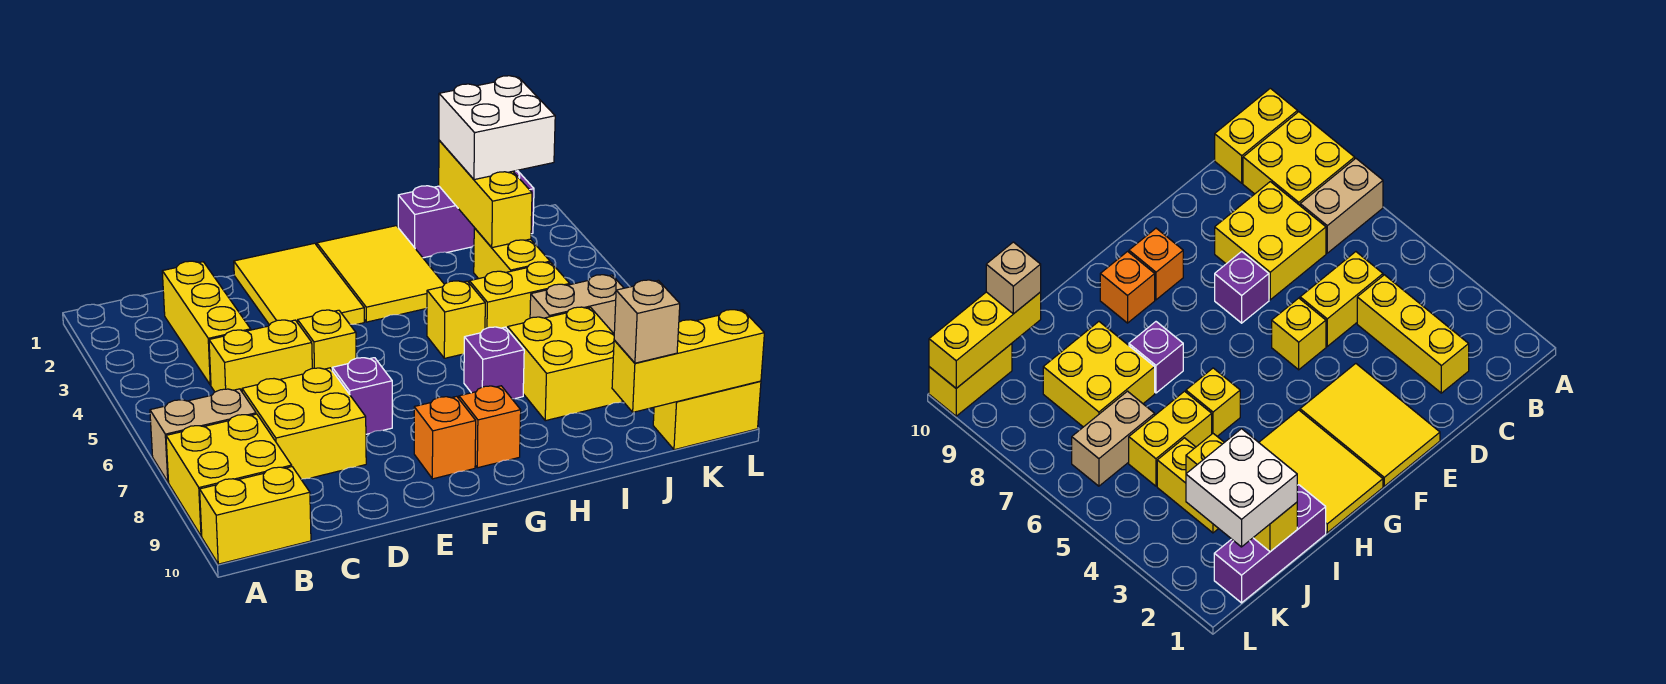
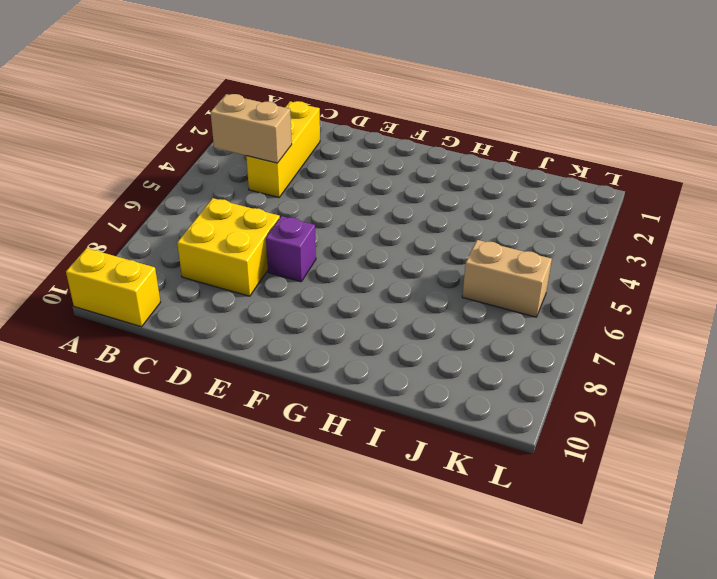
tan 1x2 brick [211,94,292,163] -> tan 1x2 brick moved to [150,389,256,482]
none -> yellow 2x2 brick [166,414,292,536]
none -> yellow 1x2 brick [209,320,312,392]
none -> yellow 2x3 tile [234,243,364,325]

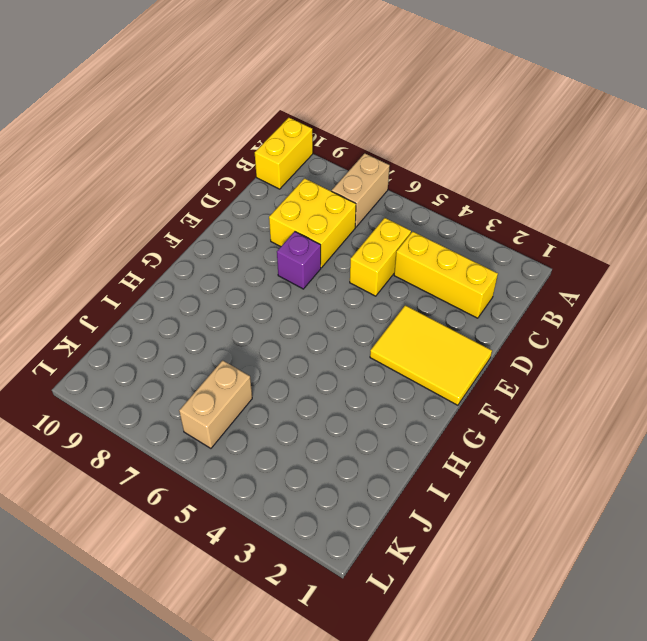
none -> yellow 2x2 brick [166,414,292,536]
none -> yellow 1x1 brick [298,310,356,370]
none -> orange 1x1 brick [414,396,476,479]

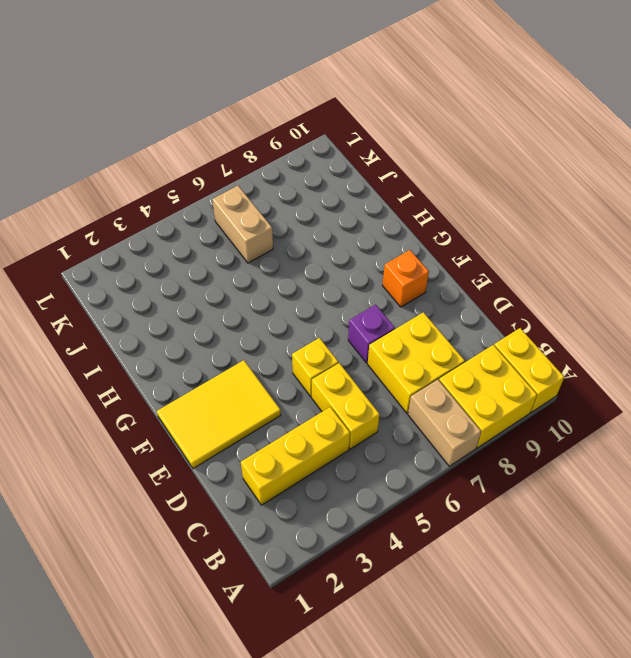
none -> yellow 2x3 tile [317,226,444,322]
none -> orange 1x1 brick [459,386,521,468]
none -> yellow 1x1 brick [427,281,485,358]

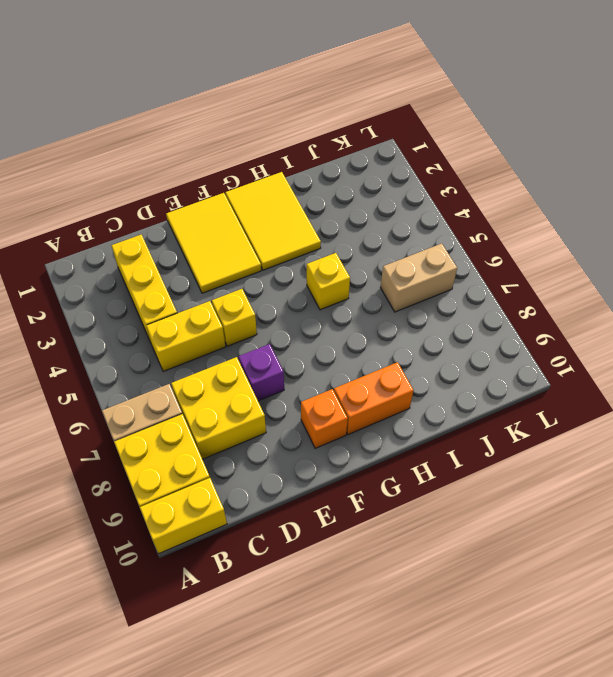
orange 1x2 brick [334,362,413,434] -> orange 1x1 brick [459,386,521,468]
none -> purple 1x1 brick [464,327,524,399]
none -> purple 1x3 brick [398,170,534,258]
none -> yellow 1x2 brick [469,262,570,329]

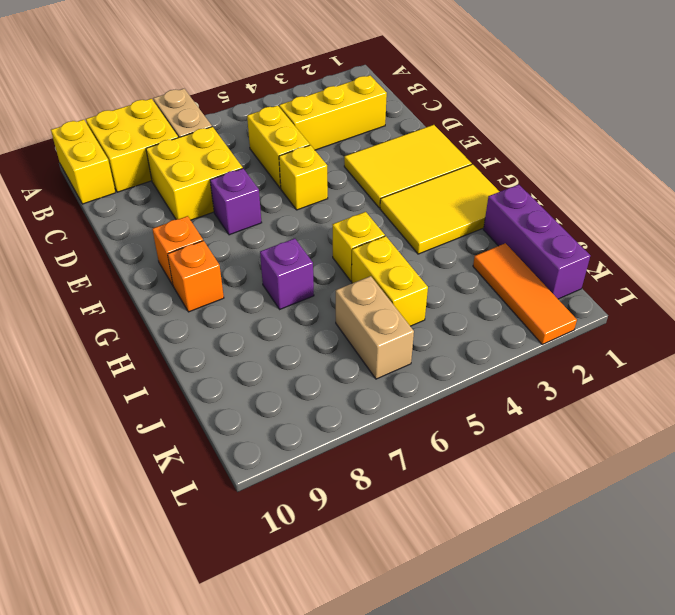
orange 1x3 tile [473,243,577,344] -> none
none -> yellow 2x2 brick [508,307,623,421]
none -> yellow 1x2 brick [474,228,550,279]
none -> yellow 1x2 brick [653,381,761,450]

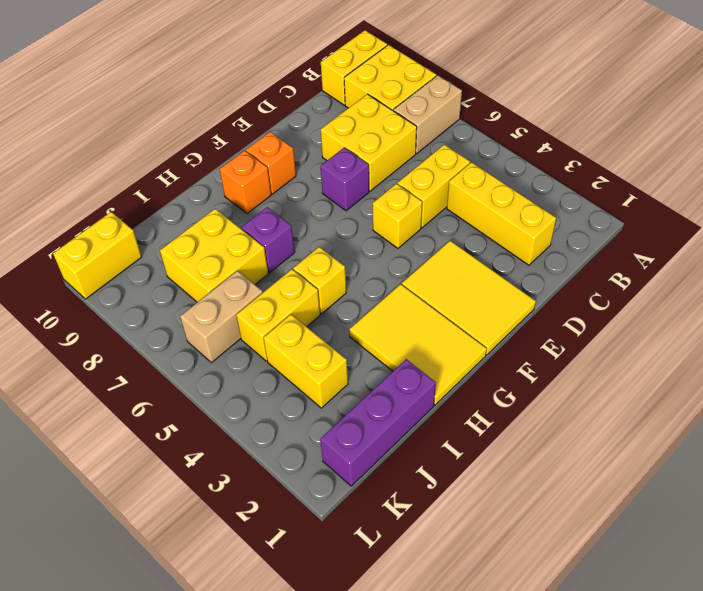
none -> yellow 1x3 brick [439,140,532,248]
none -> yellow 1x3 brick [612,310,764,412]
none -> white 2x2 brick [439,76,555,180]

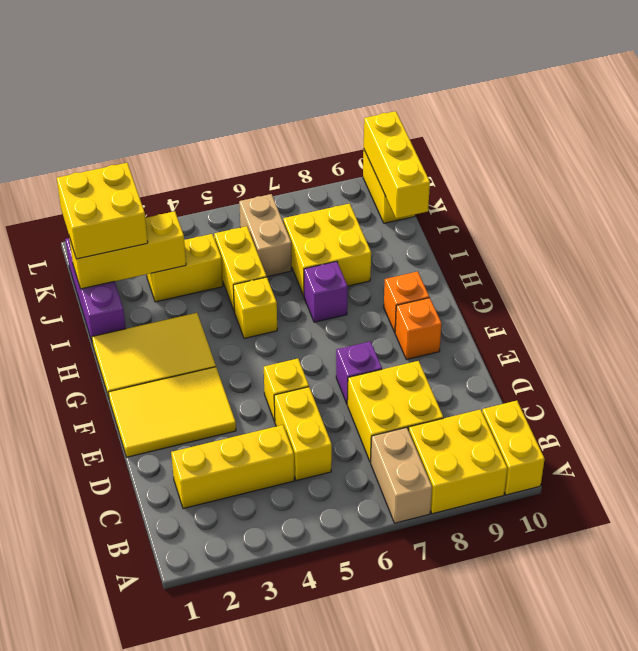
yellow 2x2 brick [57,163,148,259] -> white 2x2 brick [439,76,555,180]
none -> tan 1x1 brick [614,280,680,363]

